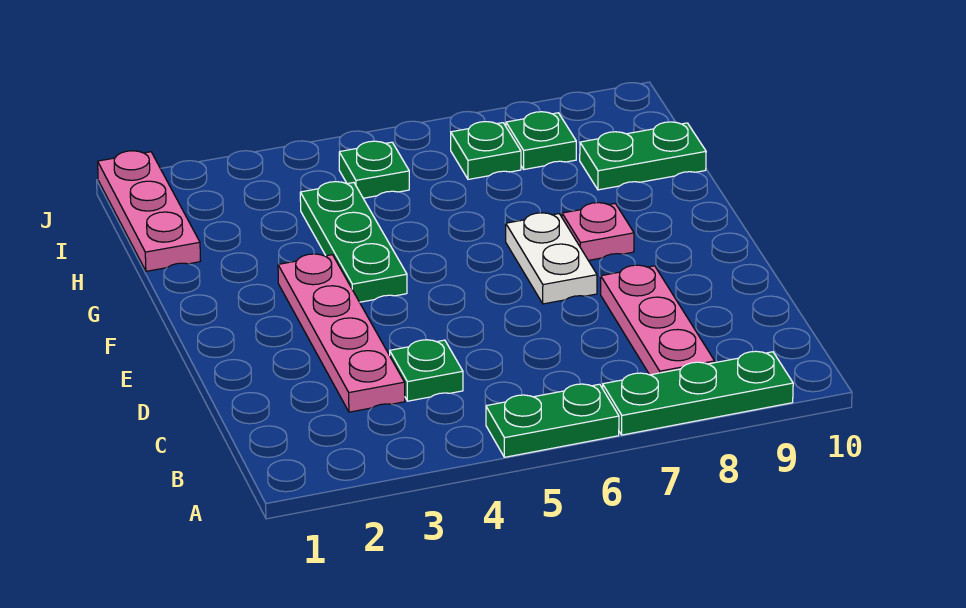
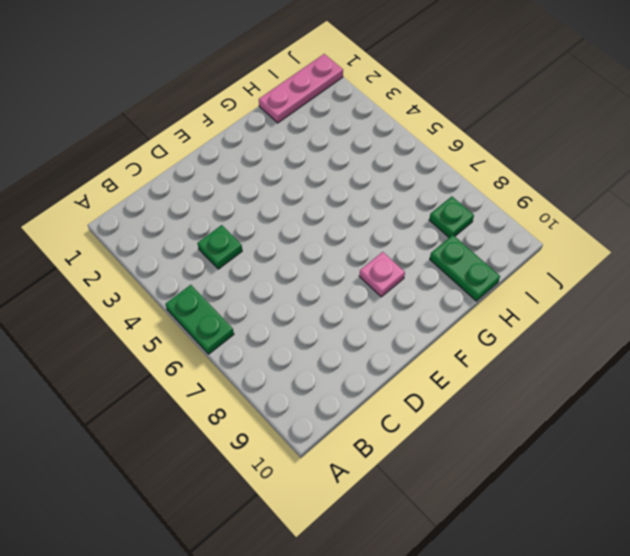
none -> green 1x3 plate [603,351,793,435]
none -> pink 1x3 plate [601,265,715,375]
none -> pink 1x4 plate [278,254,405,412]

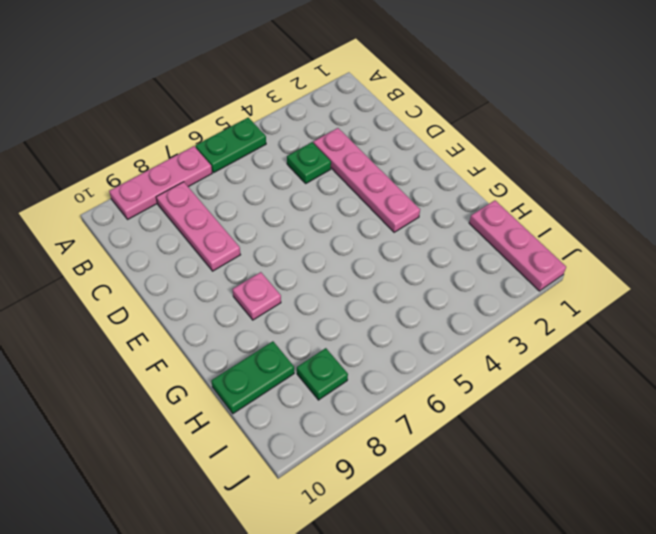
pink 1x3 plate [109,146,212,219] -> green 1x3 plate [603,351,793,435]
none -> white 1x2 plate [506,213,597,304]
none -> green 1x3 plate [300,182,407,302]
none -> green 1x1 plate [339,141,409,198]

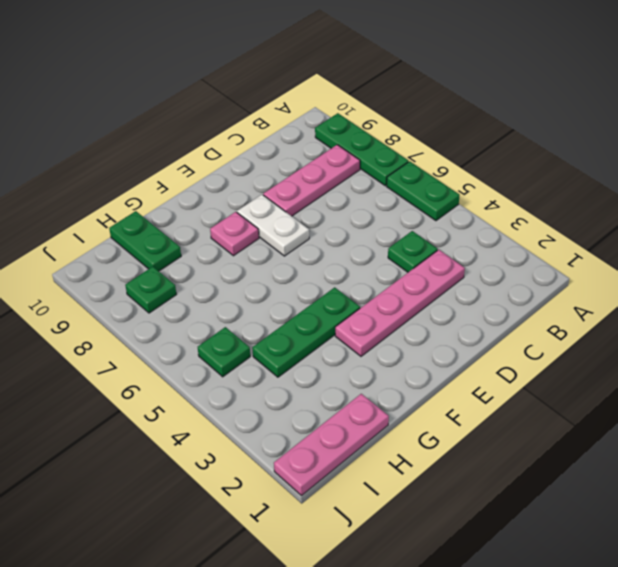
white 1x2 plate [237,195,309,256] -> white 1x2 plate turned to [506,213,597,304]
none -> green 1x1 plate [451,122,521,179]

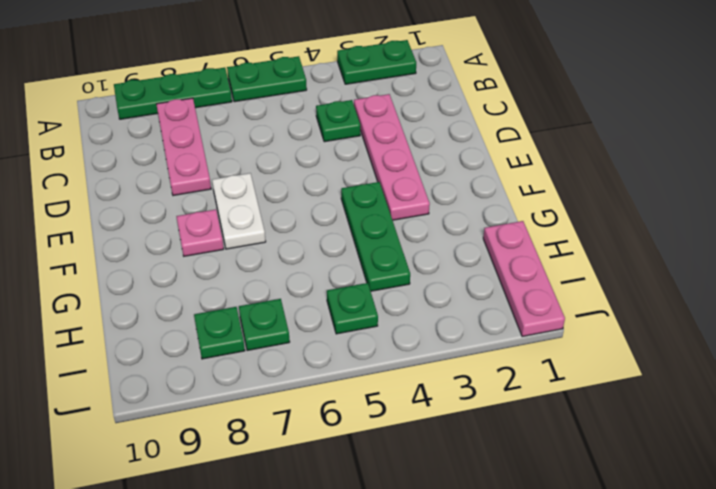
green 1x2 plate [337,40,416,84] -> green 1x2 plate moved to [580,122,706,190]

